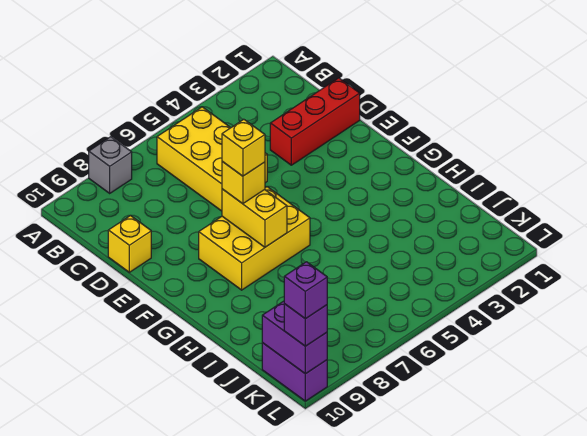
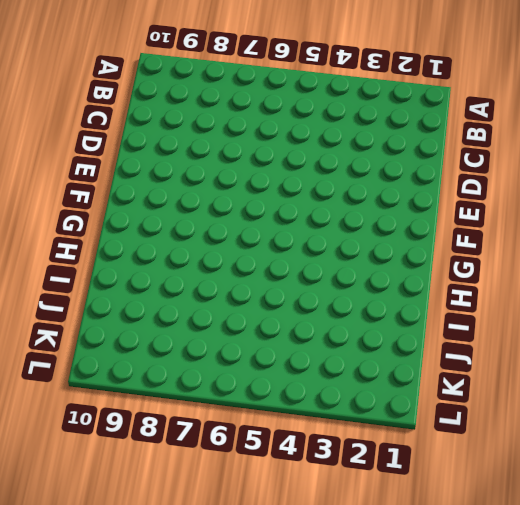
none -> grey 1x1 brick [89,137,132,193]
none -> yellow 2x3 brick [157,107,267,211]
none -> red 1x3 brick [270,78,360,165]

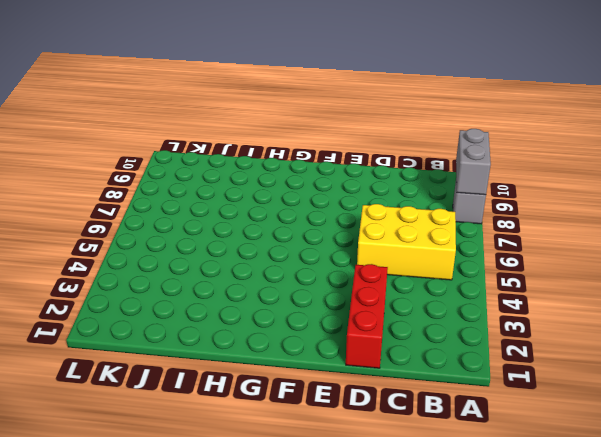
grey 1x2 brick [456,129,491,195] -> none
none -> yellow 1x1 brick [108,215,151,272]
none -> yellow 2x3 brick [199,187,310,290]
none -> purple 1x2 brick [262,343,327,401]

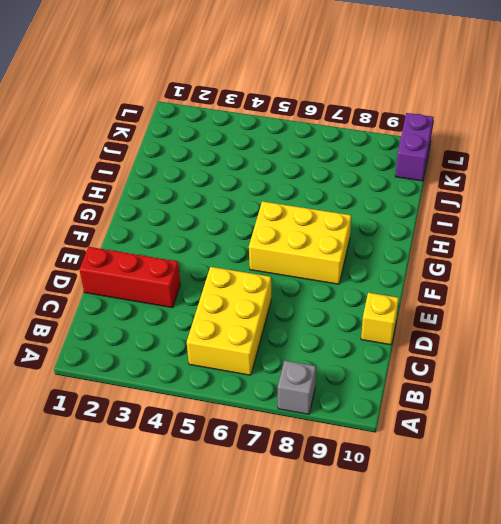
none -> yellow 1x2 brick [222,189,287,247]
none -> purple 1x2 brick [262,301,327,374]
none -> yellow 1x1 brick [222,162,265,204]

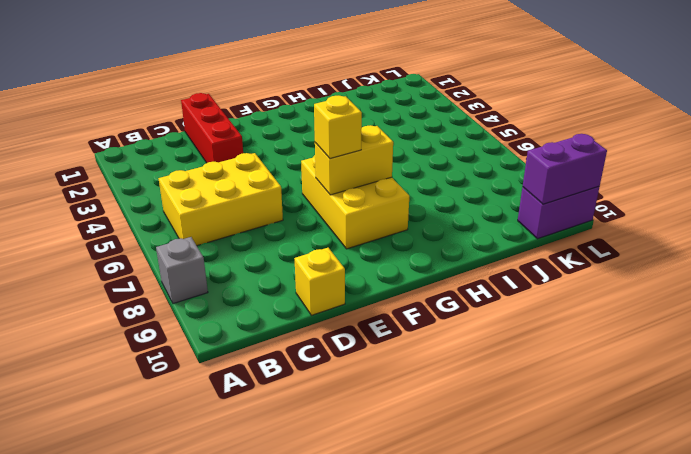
none -> purple 1x1 brick [284,304,327,346]
none -> yellow 1x1 brick [222,119,265,176]
none -> purple 1x1 brick [284,262,327,319]

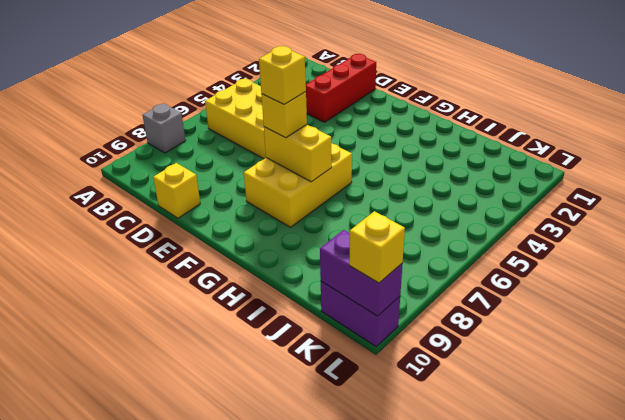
yellow 1x1 brick [349,211,405,283] -> purple 1x1 brick [284,304,327,346]
none -> purple 1x1 brick [284,262,327,319]

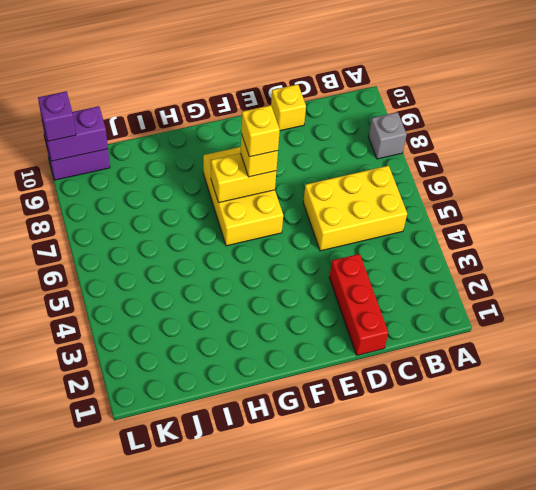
none -> purple 1x1 brick [284,262,327,319]

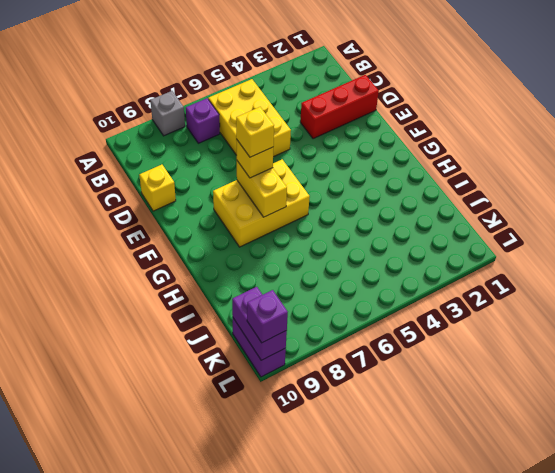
purple 1x1 brick [186,98,220,143] -> purple 1x1 brick moved to [284,262,327,319]

